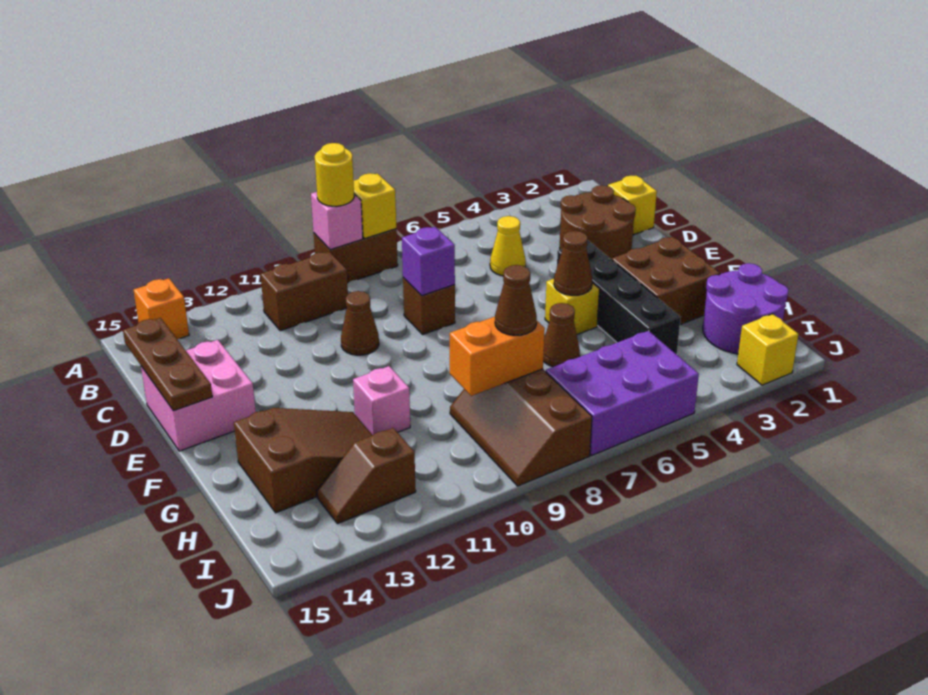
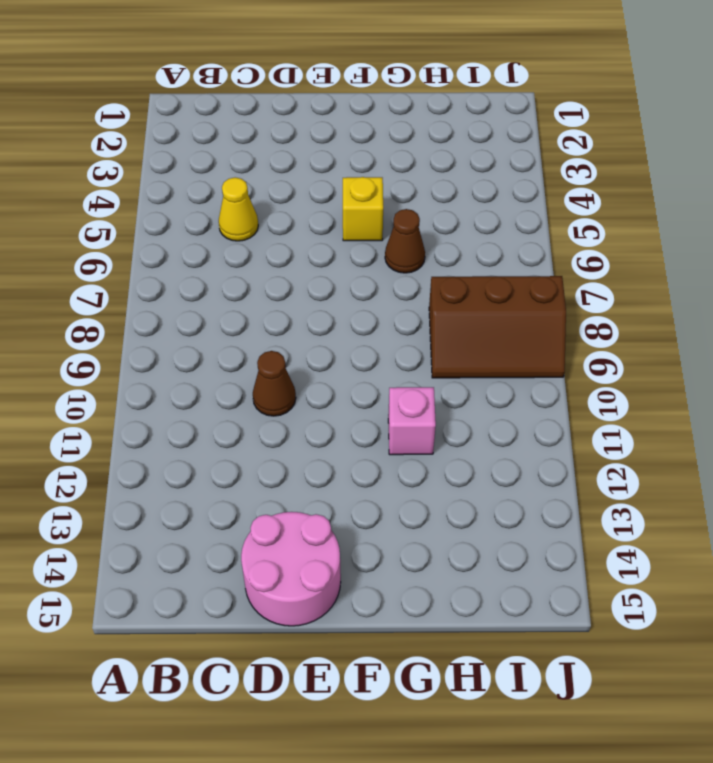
pink 2x2 round brick [241,512,341,626] -> pink 2x2 brick [141,340,256,451]
none -> brown 1x2 brick [314,229,398,283]
none -> orange 1x1 brick [134,278,189,339]
none -> brown 1x2 brick [260,252,348,331]

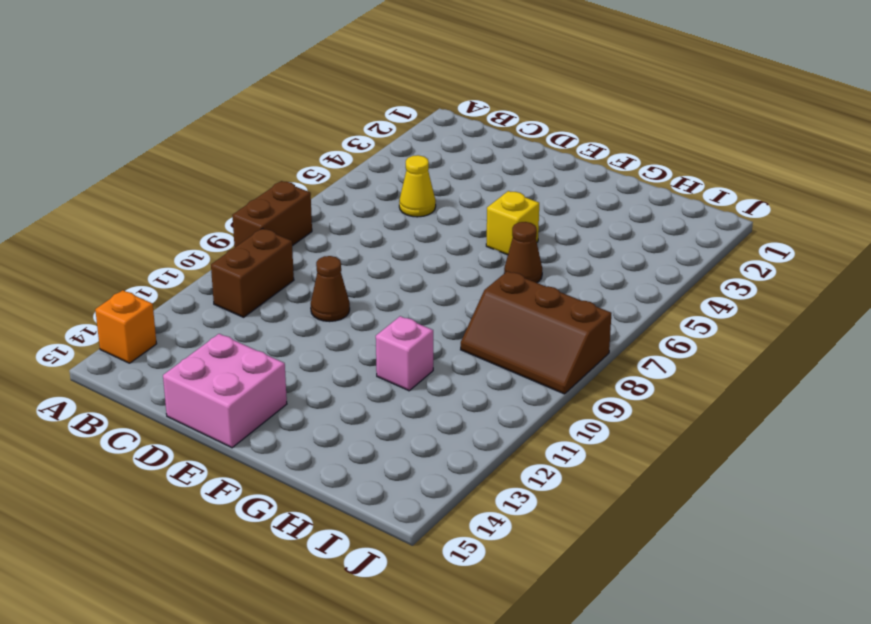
none -> yellow 1x1 brick [608,176,657,235]
none -> brown 2x2 round brick [560,185,636,260]
none -> brown 1x1 brick [403,278,455,334]

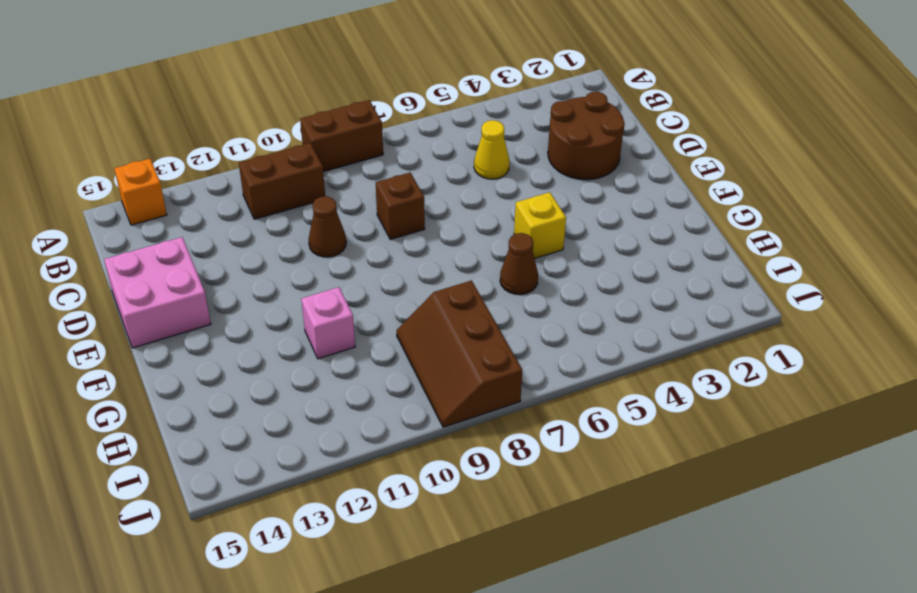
none -> yellow 1x1 brick [608,176,657,235]
none -> black 1x4 brick [557,240,681,355]
none -> brown 2x2 brick [612,237,720,324]

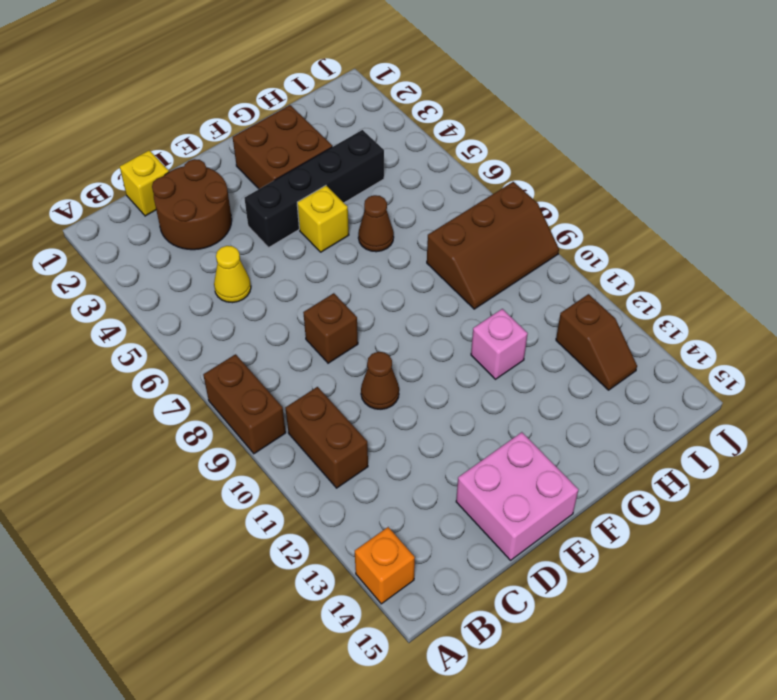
none -> brown 2x3 slope [234,408,373,513]
none -> purple 2x2 round brick [703,263,788,354]
none -> purple 2x3 brick [546,331,699,456]

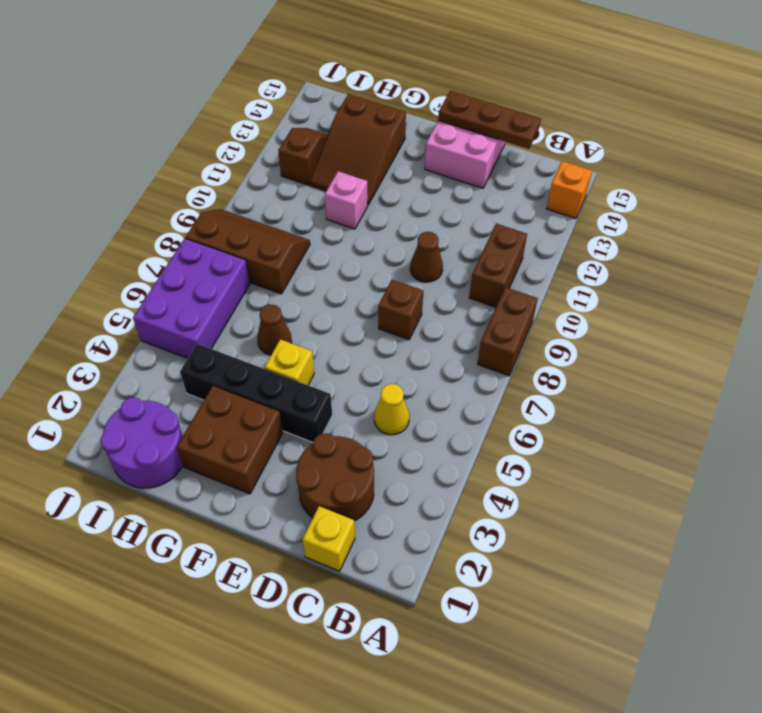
none -> yellow 1x1 brick [737,314,798,385]
none -> yellow 1x1 brick [354,173,396,239]
none -> pink 1x1 brick [311,192,363,250]

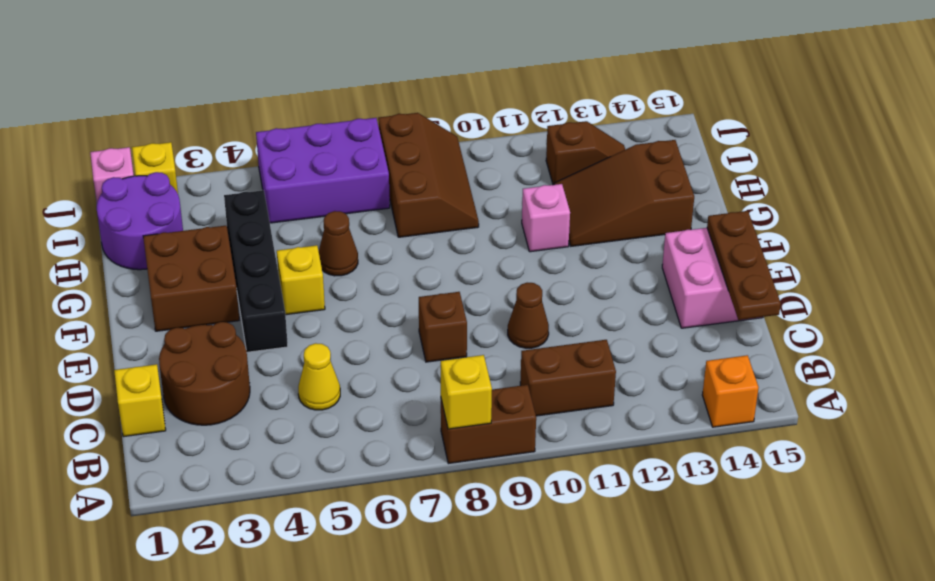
pink 1x1 brick [90,147,134,202] -> pink 1x1 brick moved to [311,192,363,250]
none -> purple 1x1 brick [402,227,455,296]
none -> brown 1x1 cone [554,231,592,295]
none -> orange 1x2 brick [450,317,545,396]

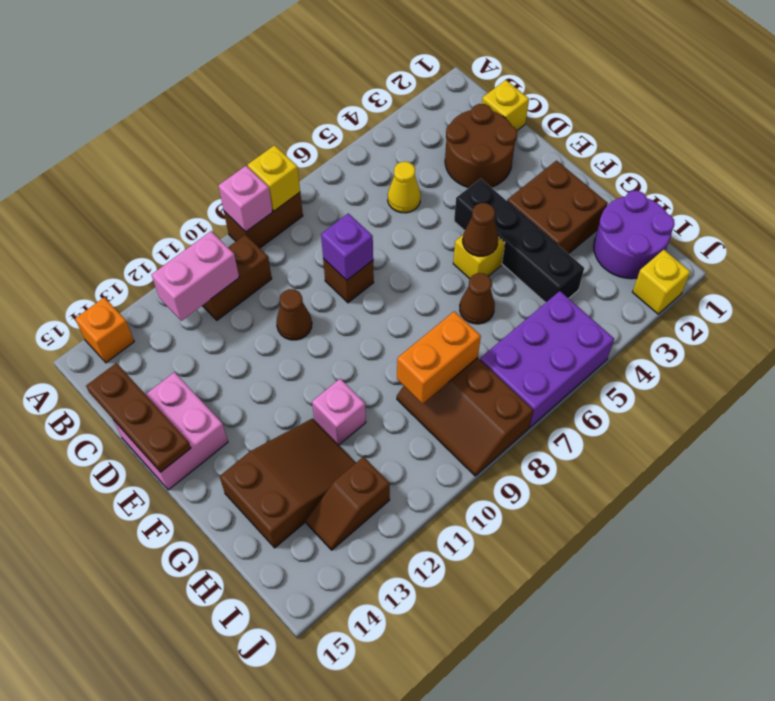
pink 1x2 brick [152,231,239,321] -> none
none -> yellow 1x1 round brick [315,143,354,206]
none -> brown 1x1 cone [495,265,537,335]

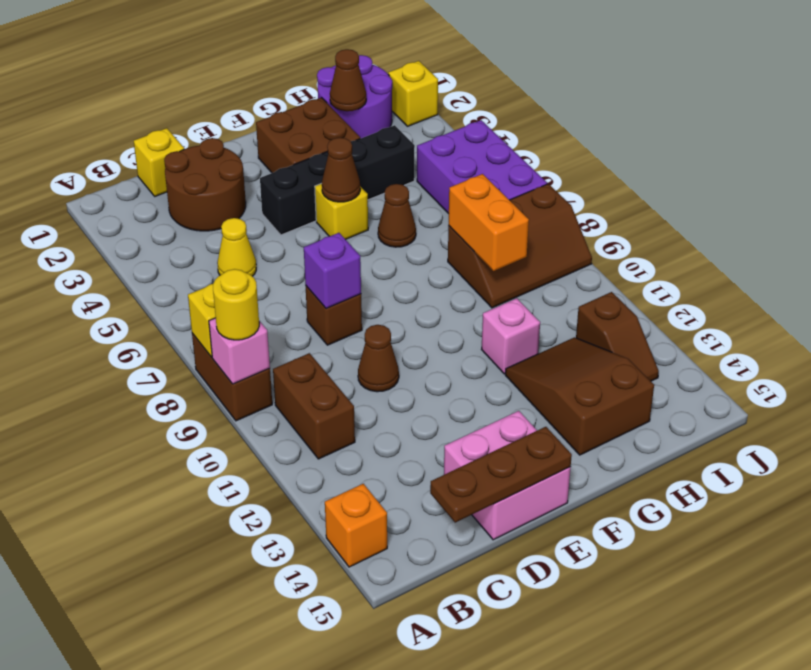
brown 1x1 cone [330,49,366,111] -> brown 1x1 cone moved to [495,265,537,335]

